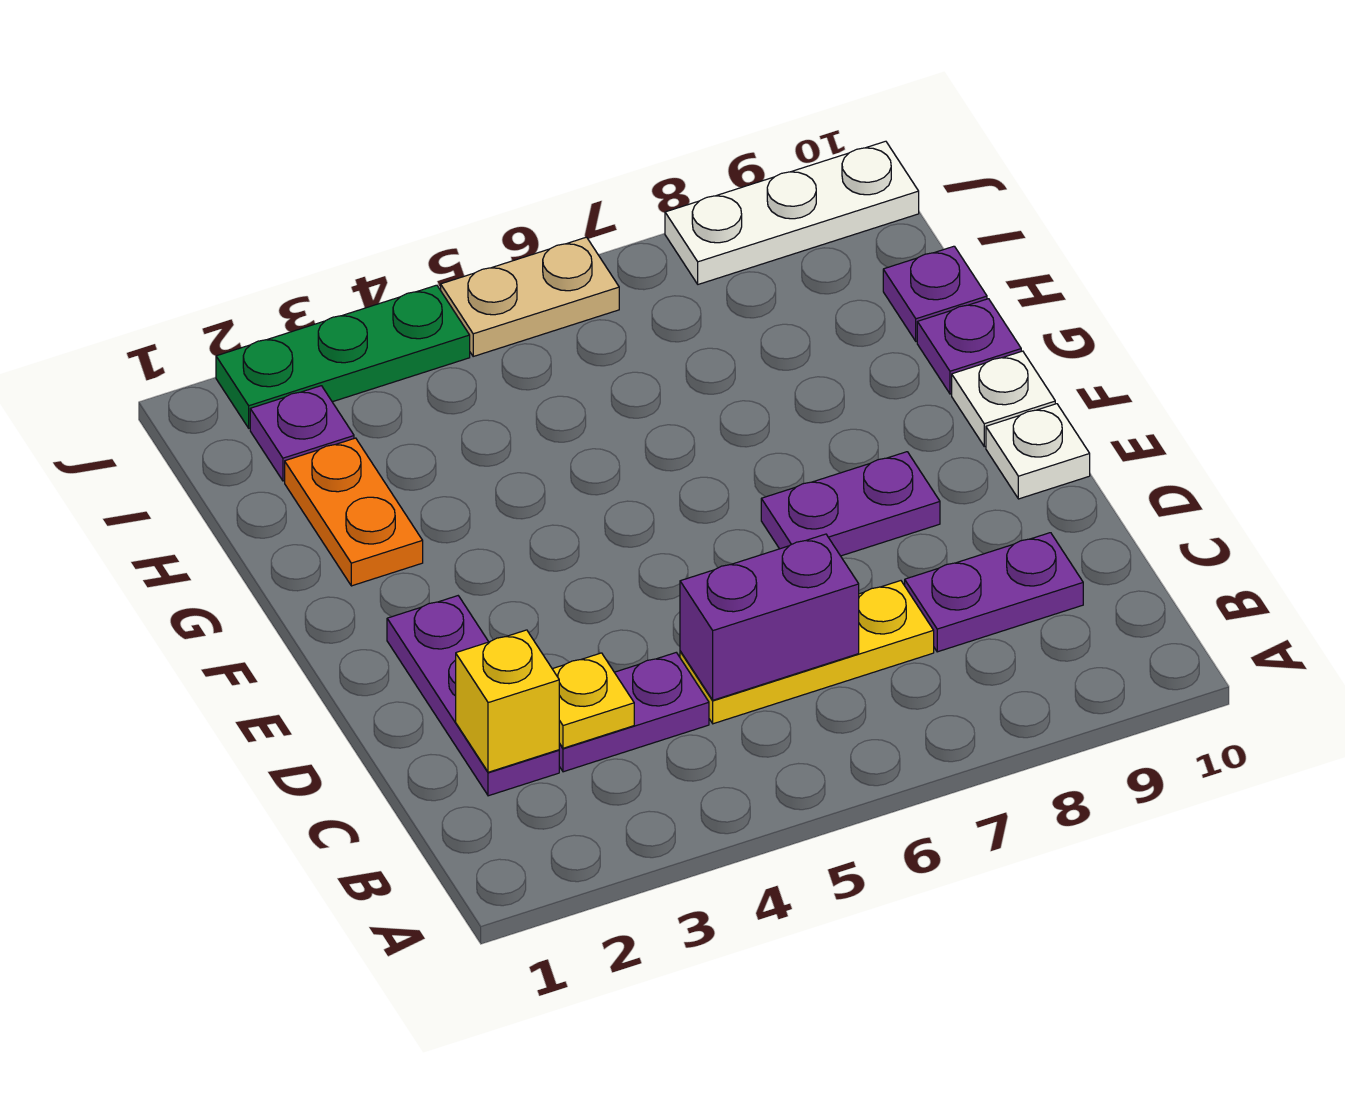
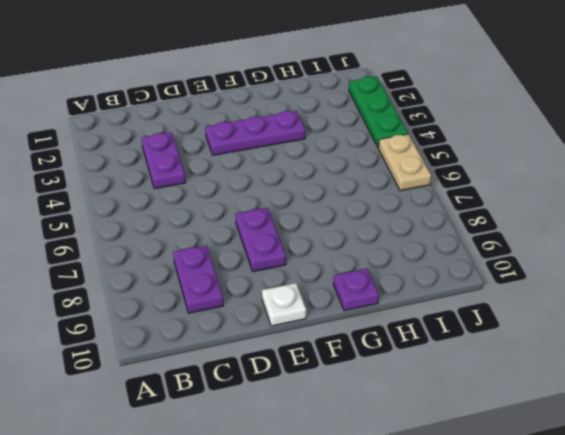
purple 1x3 plate [205,111,305,155] -> purple 1x3 plate moved to [387,596,559,796]
none -> yellow 1x3 plate [680,581,934,724]
none -> white 1x1 plate [952,351,1055,446]
none -> orange 1x2 plate [285,438,423,586]

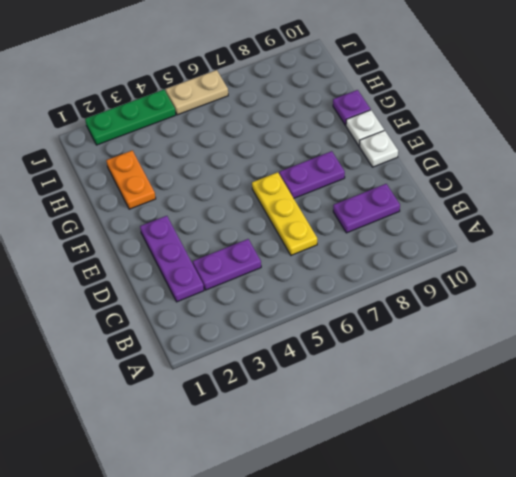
yellow 1x3 plate [252,172,317,255] -> yellow 1x3 plate turned to [680,581,934,724]
none -> purple 1x1 plate [883,246,987,341]
none -> purple 1x1 plate [250,386,354,481]
none -> white 1x3 plate [665,141,919,284]

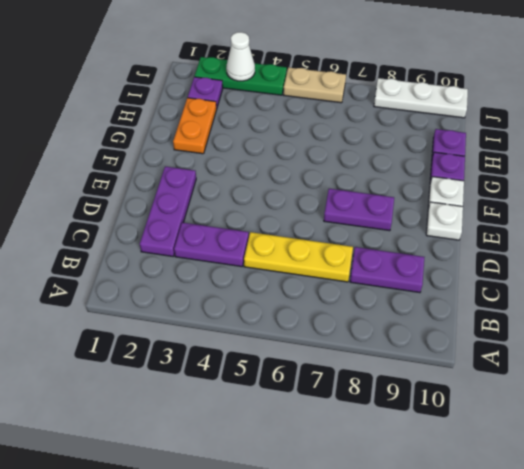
white 1x1 cone [226,32,255,81] -> none
none -> yellow 1x1 brick [456,630,559,772]
none -> yellow 1x1 plate [553,653,634,748]
none -> purple 1x2 brick [680,534,859,700]

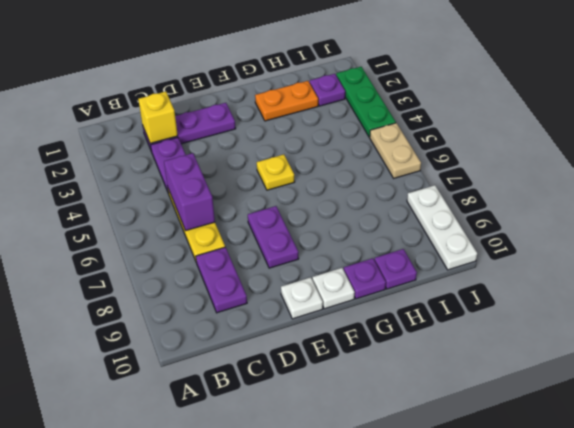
yellow 1x1 plate [257,154,295,190] -> yellow 1x1 plate moved to [553,653,634,748]

